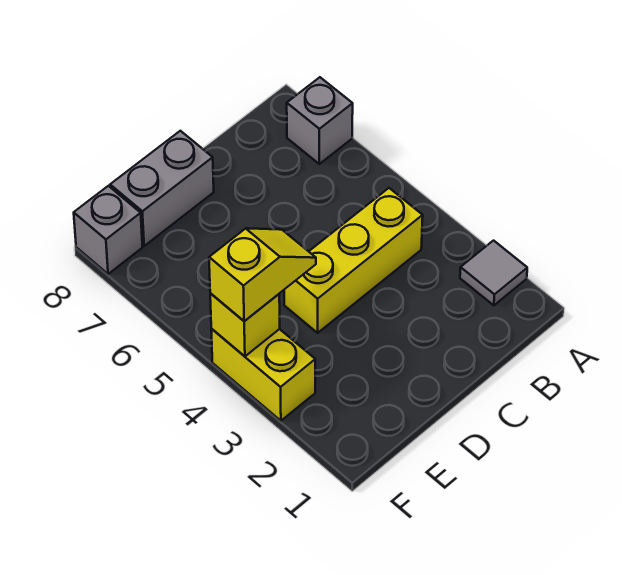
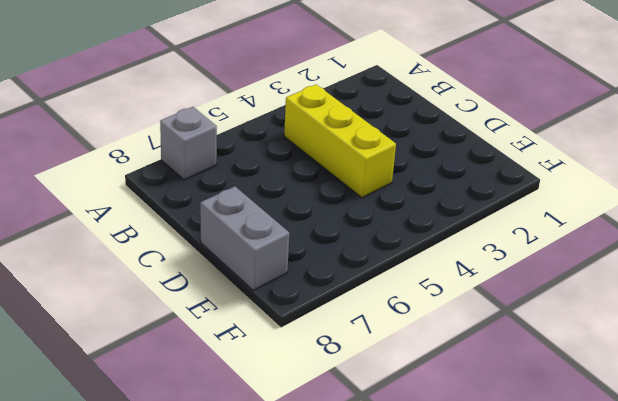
none -> grey 1x1 tile [460,241,527,305]
none -> yellow 1x2 brick [211,329,315,421]

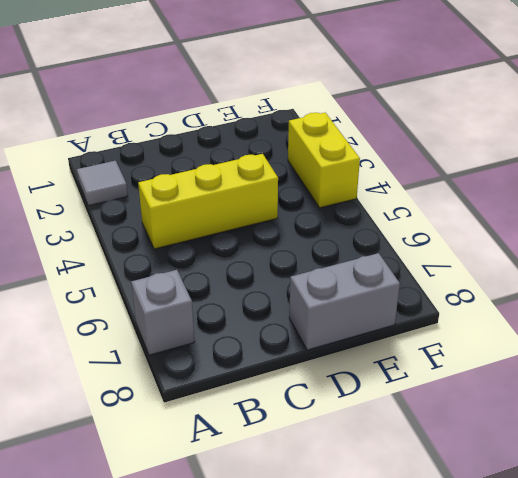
none -> grey 1x1 brick [74,186,143,274]
none -> yellow 1x1 brick [210,293,280,356]

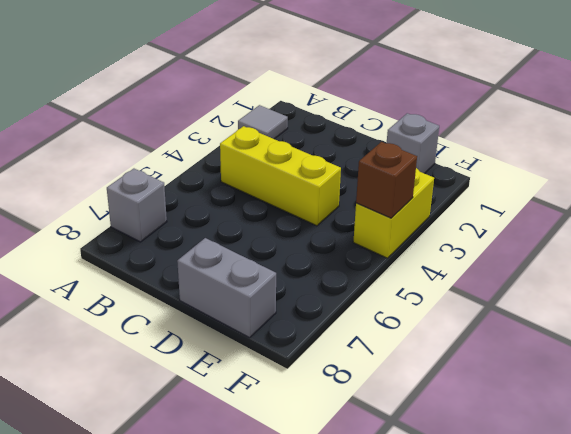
grey 1x1 brick [387,113,439,173] -> grey 1x1 brick moved to [74,186,143,274]
brown 1x1 brick [356,142,417,218] -> yellow 1x1 brick [210,293,280,356]
none -> yellow 1x2 slope [209,228,316,321]

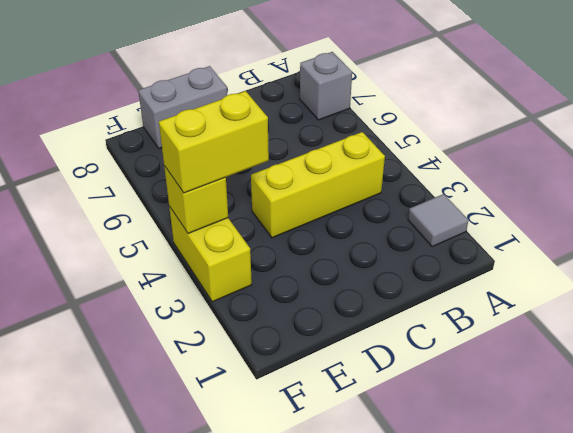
yellow 1x2 brick [159,91,269,193] -> yellow 1x2 slope [209,228,316,321]
none -> grey 1x1 brick [74,186,143,274]

